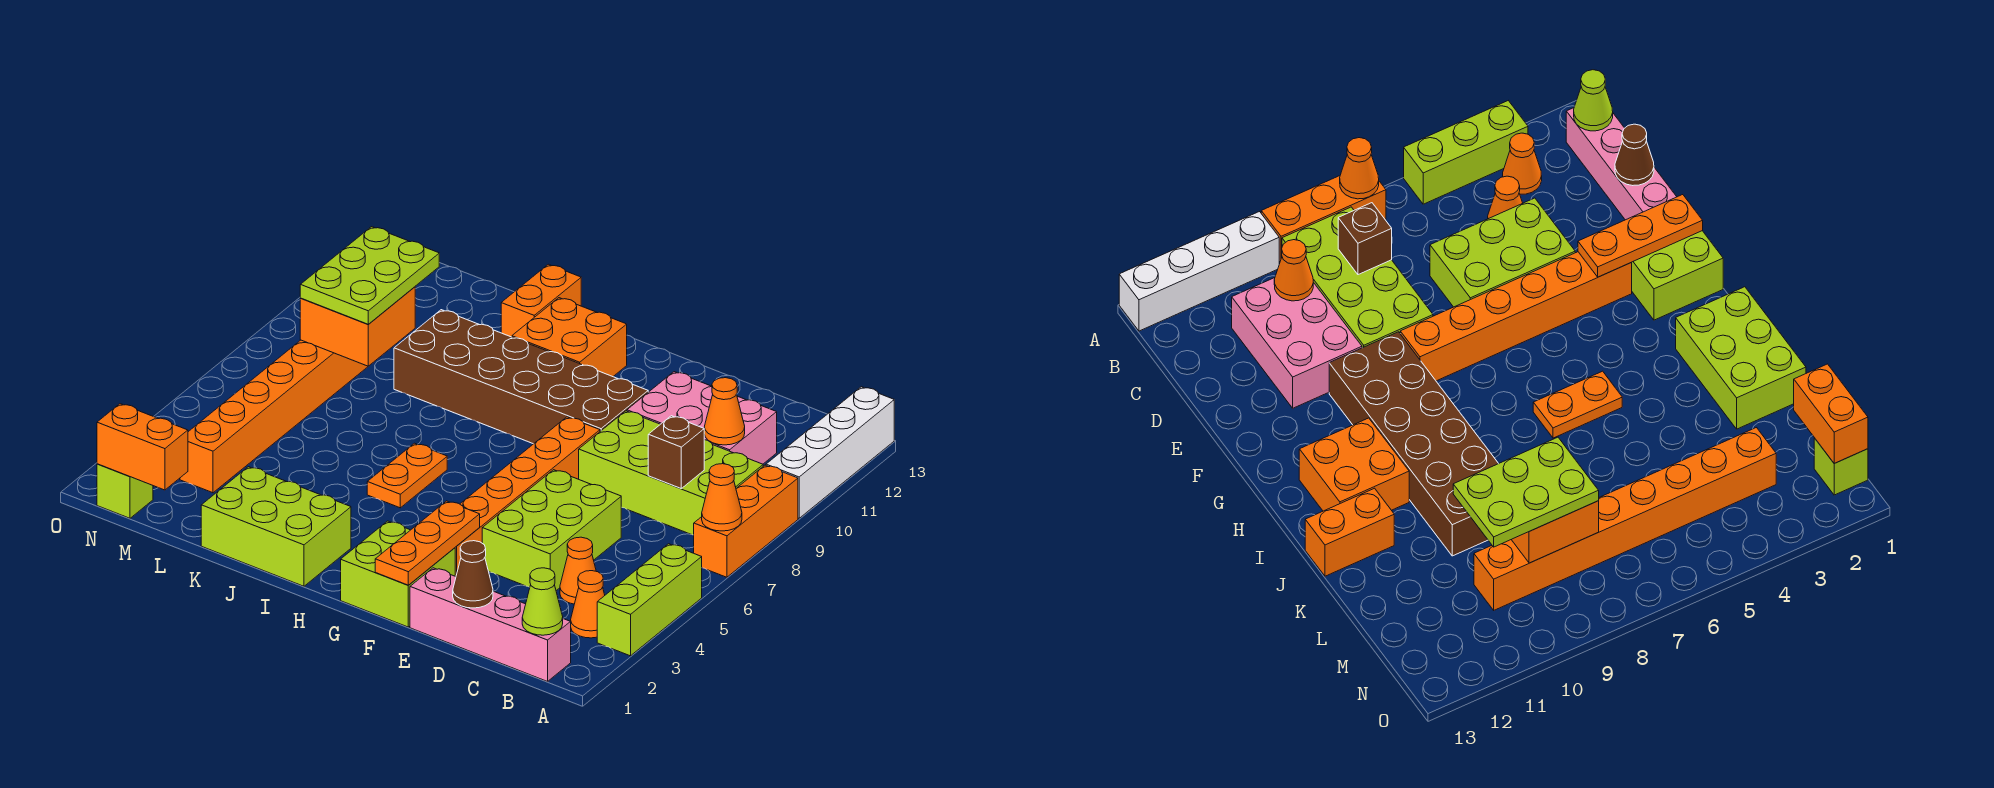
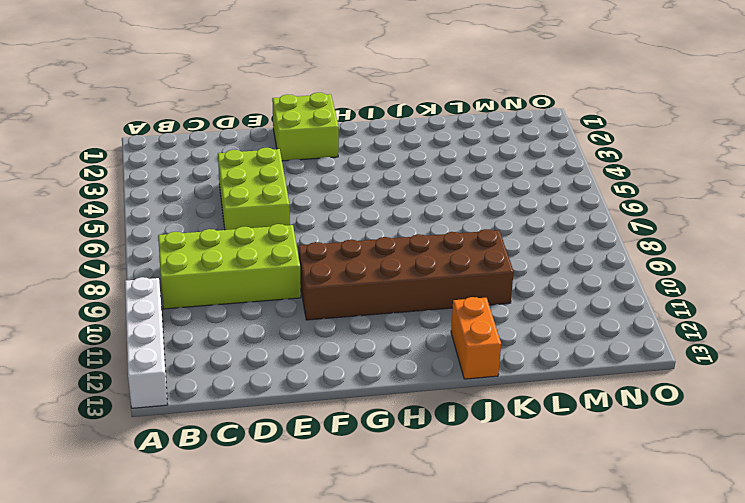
none -> lime 1x3 brick [597,544,702,656]
none -> orange 1x3 brick [694,465,798,577]
none -> pink 1x4 brick [410,568,571,682]

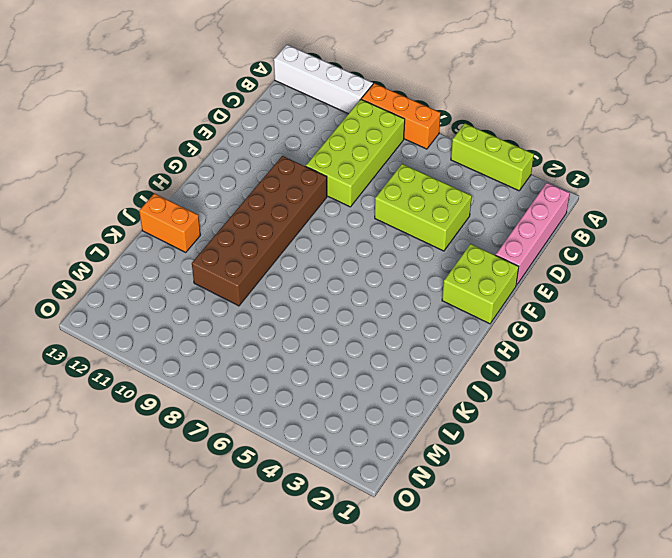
none -> orange 1x1 cone [570,571,605,638]
none -> orange 1x1 cone [560,537,596,604]
none -> pink 2x3 brick [627,372,777,464]

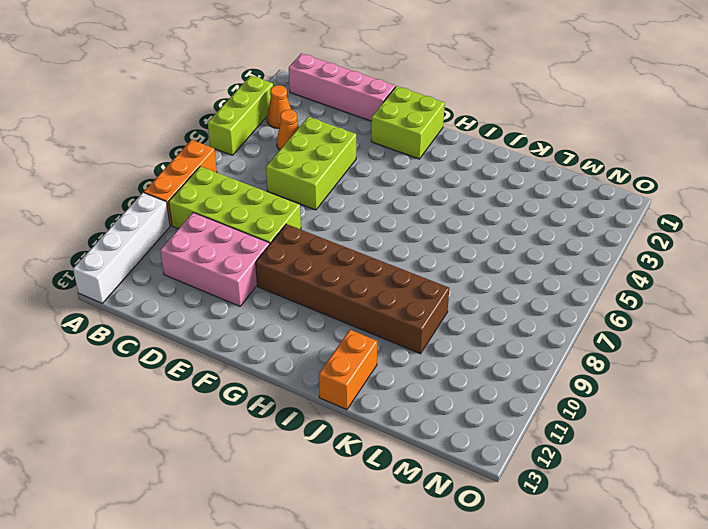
none -> orange 1x6 brick [455,417,600,577]
none -> orange 2x2 brick [512,298,627,377]
none -> lime 2x3 brick [201,467,351,586]

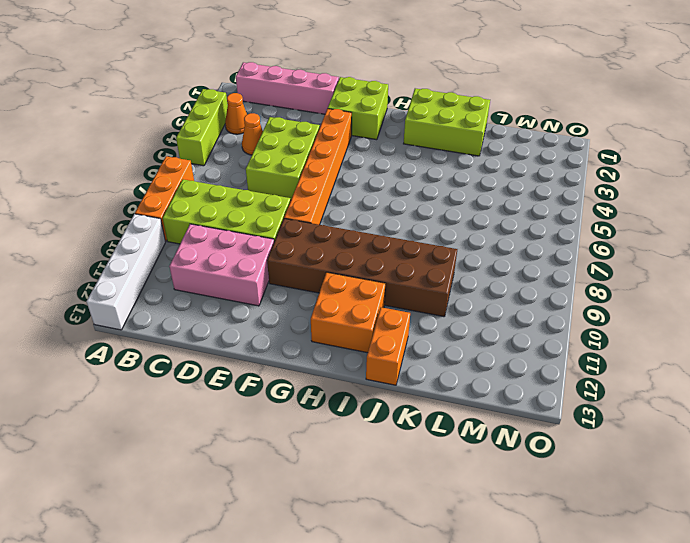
none -> orange 1x2 plate [367,443,447,508]
none -> orange 1x8 brick [180,340,368,493]
none -> lime 1x1 brick [97,464,153,518]

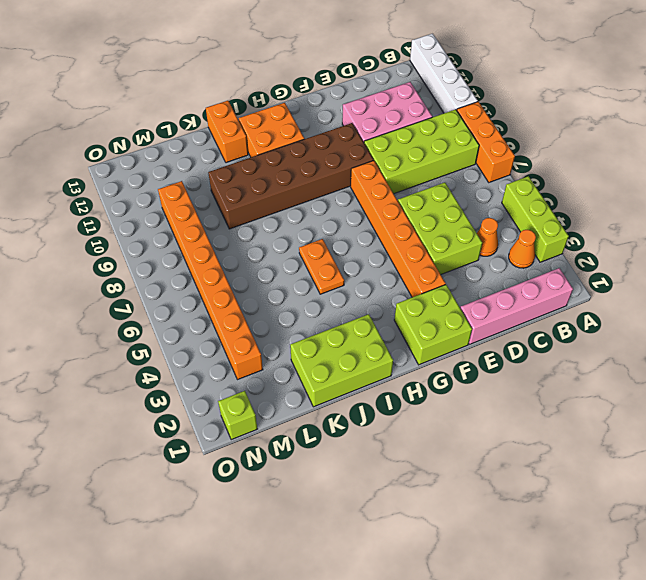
none -> orange 1x1 cone [702,464,742,531]
none -> lime 1x1 cone [522,568,563,635]
none -> brown 1x1 brick [648,416,704,489]

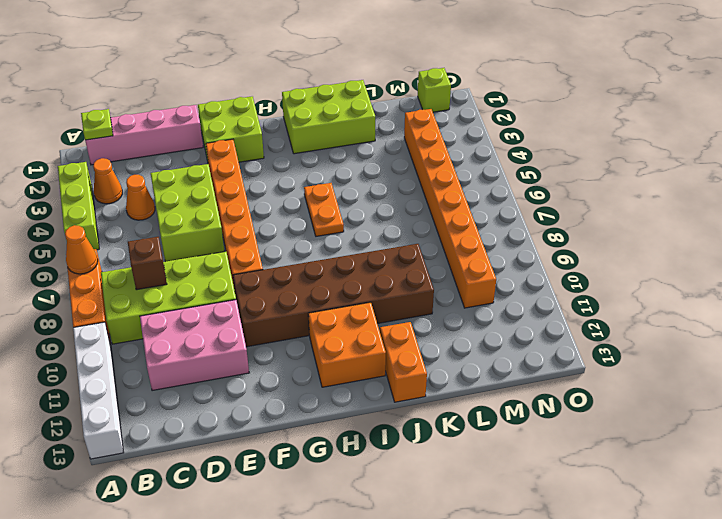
lime 1x1 plate [81,109,113,140] -> lime 1x1 cone [522,568,563,635]
none -> orange 1x1 cone [704,378,745,445]
none -> brown 1x1 cone [453,541,493,608]
none -> orange 1x3 plate [375,501,480,585]

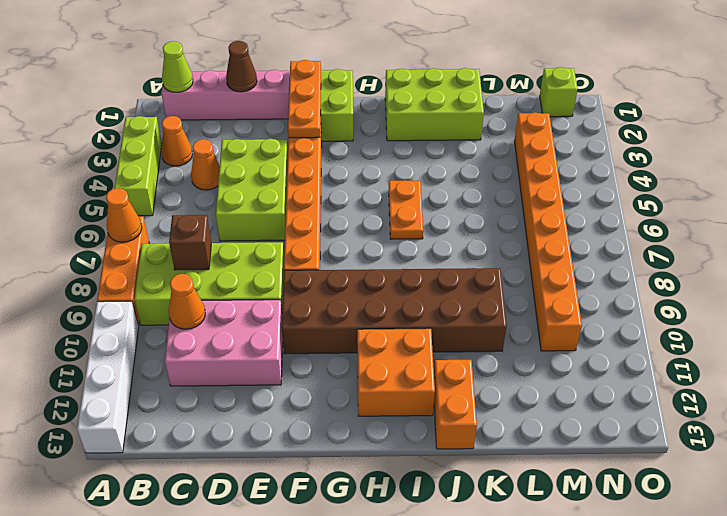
none -> orange 2x2 brick [300,287,415,366]
none -> orange 1x2 brick [97,404,188,490]
none -> lime 2x3 plate [300,227,439,324]

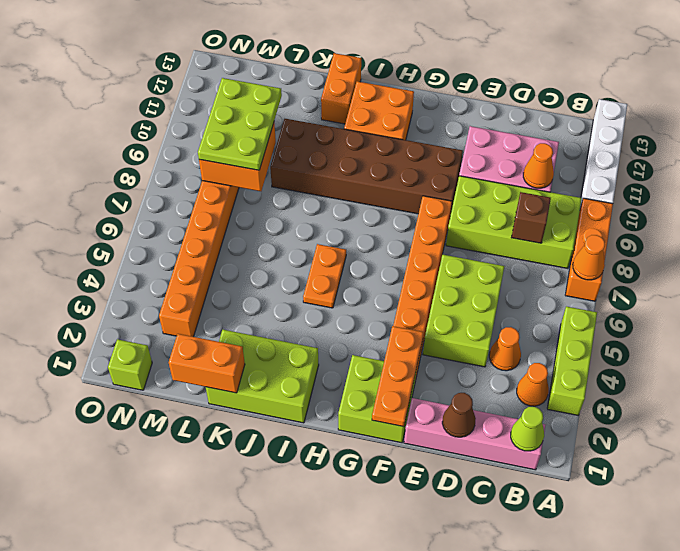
orange 1x2 brick [169,334,245,393] -> orange 1x2 brick moved to [97,404,188,490]

